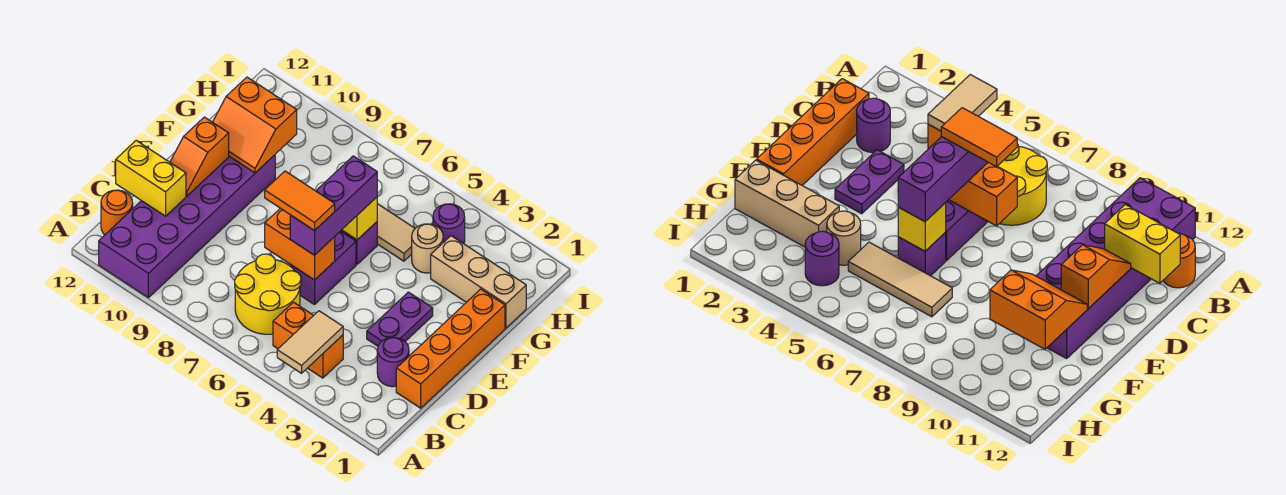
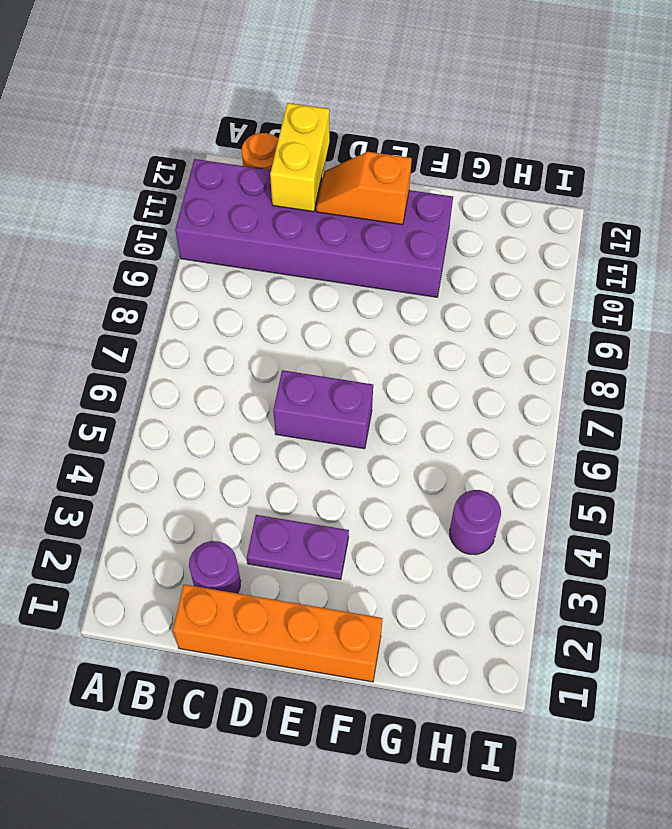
none -> orange 1x2 brick [273,302,343,378]
none -> yellow 2x2 round brick [235,254,301,334]
none -> purple 1x1 brick [341,222,377,264]

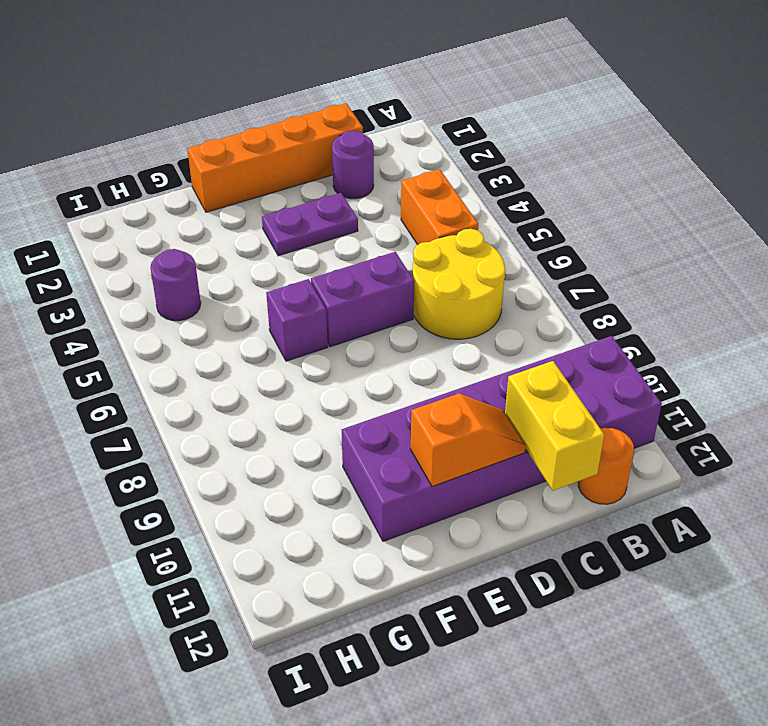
none -> tan 1x3 brick [431,236,526,328]
none -> tan 1x1 round brick [412,224,443,273]
none -> tan 1x3 tile [377,204,415,261]

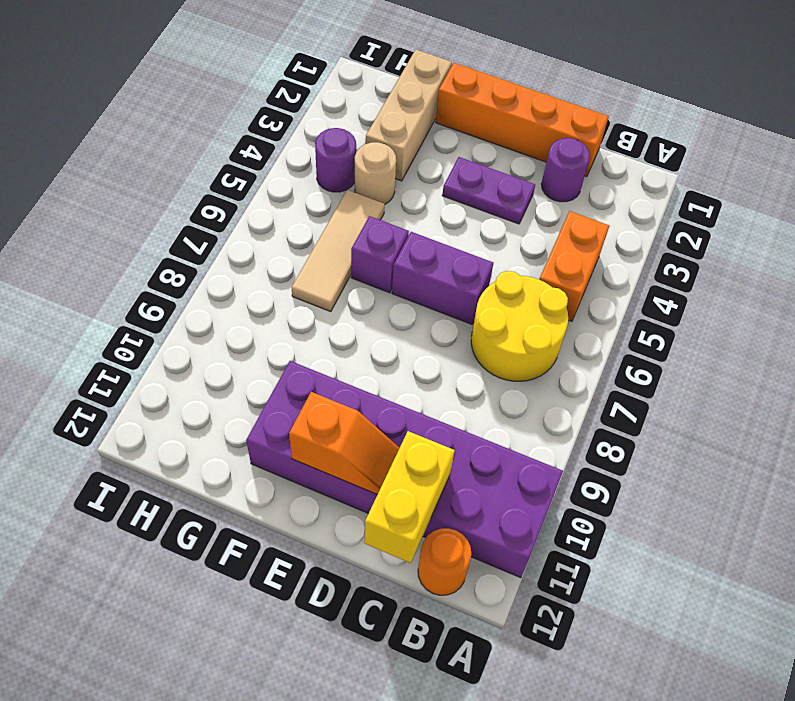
none -> tan 1x2 tile [277,311,343,373]
none -> orange 1x2 brick [265,208,335,280]
none -> yellow 1x1 brick [342,197,377,240]

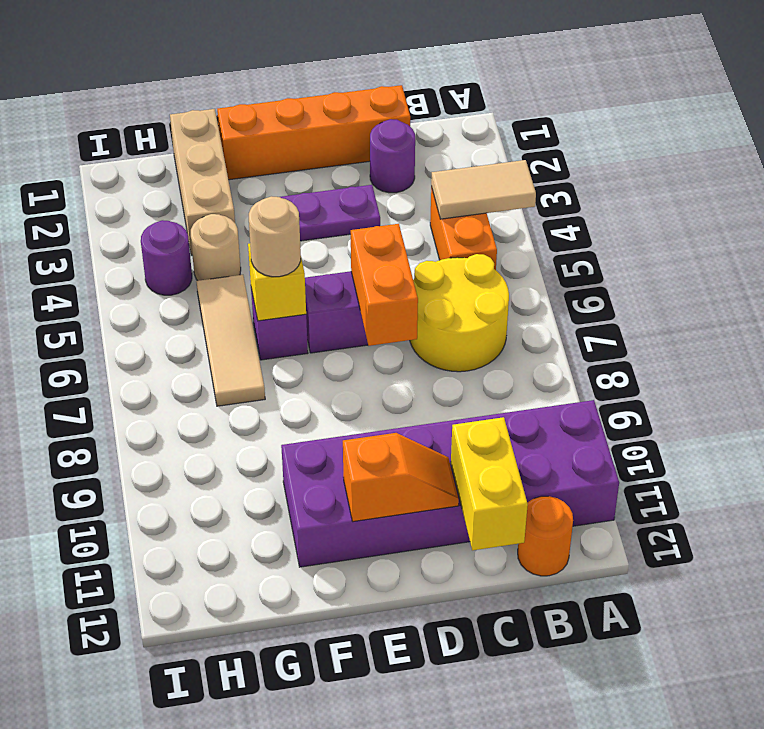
tan 1x1 round brick [249,196,301,277] -> purple 1x3 brick [290,156,377,255]
none -> orange 2x2 slope [213,77,297,173]
none -> orange 1x2 tile [265,171,335,231]

